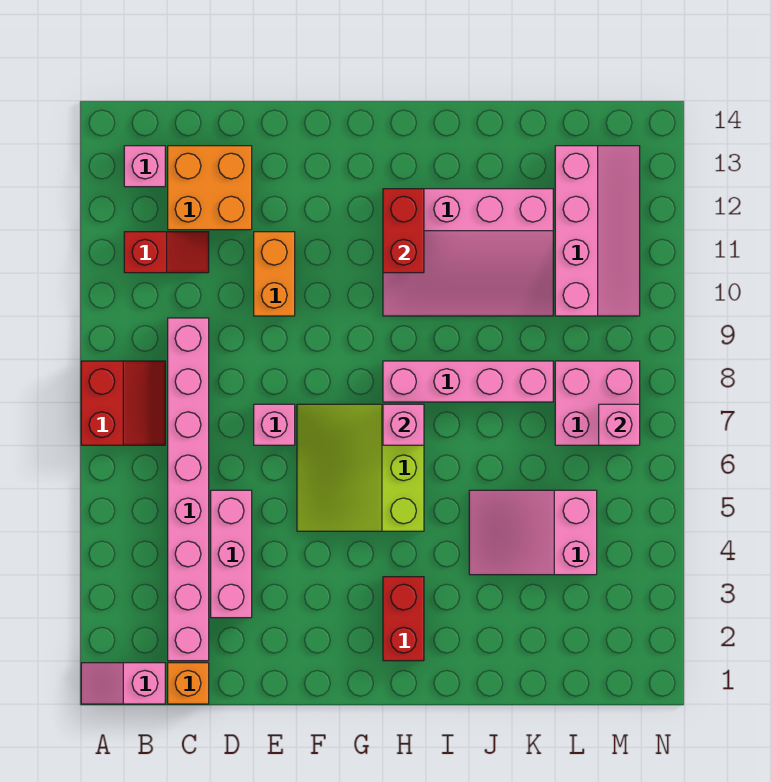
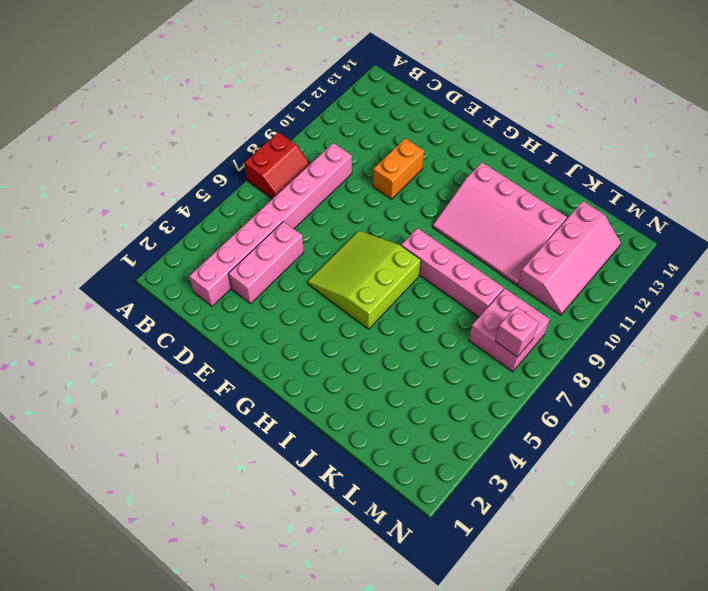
none -> pink 1x2 slope [81,663,165,704]
none -> red 1x2 slope [124,232,209,273]
none -> pink 1x1 brick [124,146,165,187]

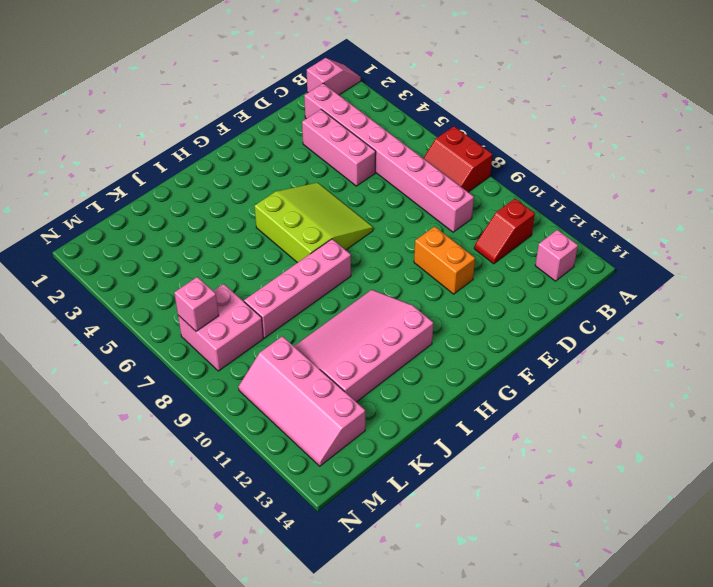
none -> orange 1x1 brick [168,663,209,704]
none -> orange 2x2 brick [168,146,252,230]
none -> pink 1x1 brick [254,404,295,445]

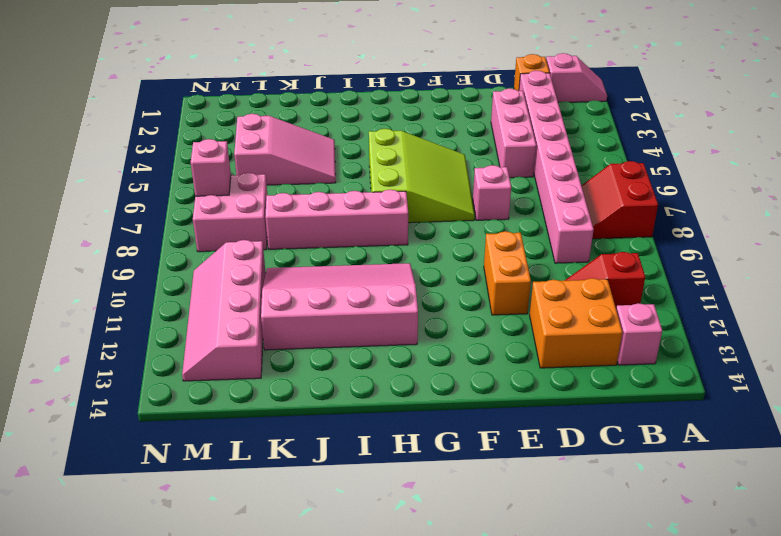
none -> red 1x2 brick [383,577,424,661]
none -> pink 1x1 brick [383,404,424,445]
none -> red 1x2 brick [383,189,424,273]

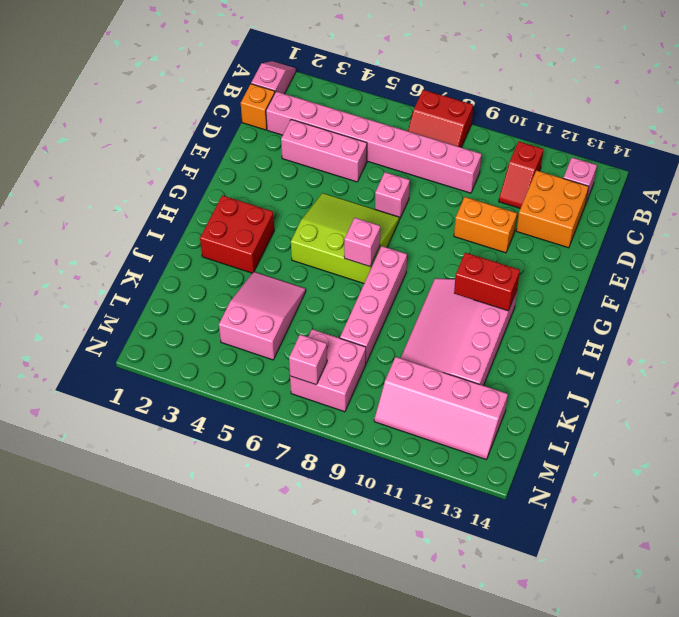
red 2x2 brick [200,195,274,273] -> red 1x2 brick [383,577,424,661]

